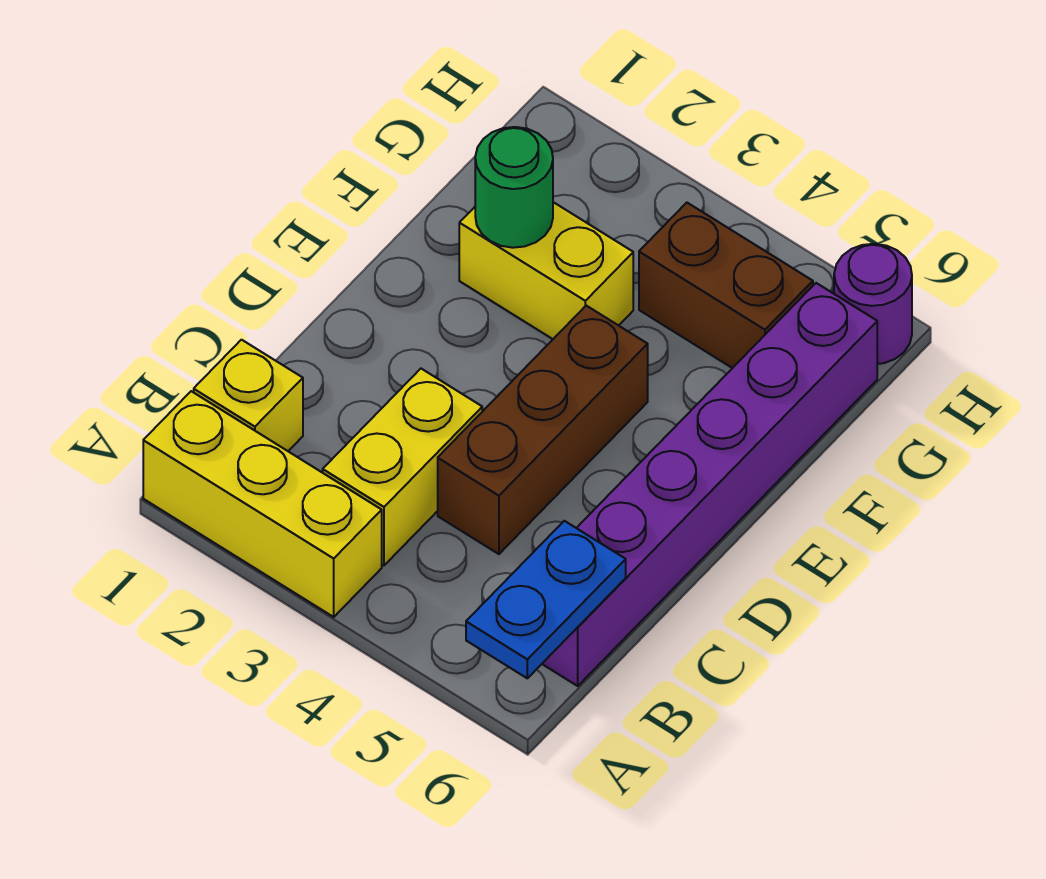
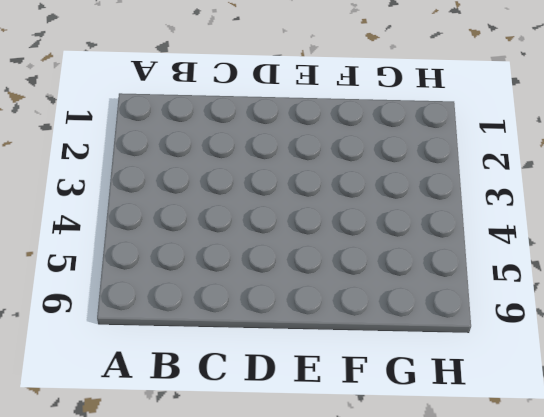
none -> yellow 1x3 brick [143,391,382,617]
none -> yellow 1x1 brick [194,340,303,451]

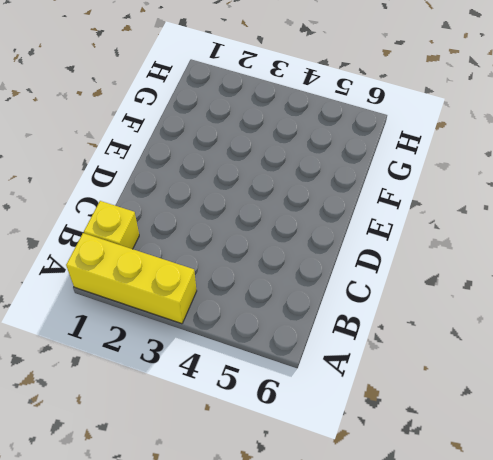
none -> yellow 1x2 brick [323,369,482,565]
none -> purple 1x6 brick [542,283,877,686]

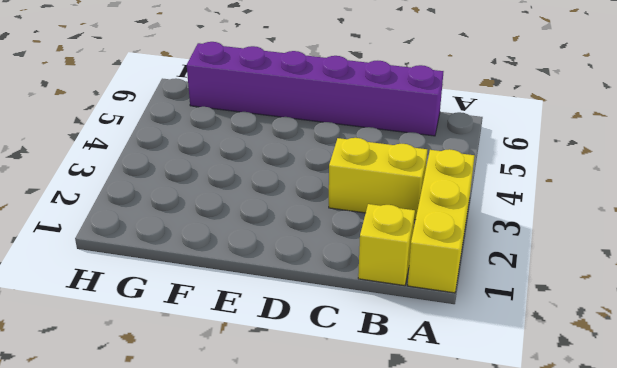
none -> brown 1x3 brick [438,306,648,554]
none -> yellow 1x2 brick [459,202,633,339]

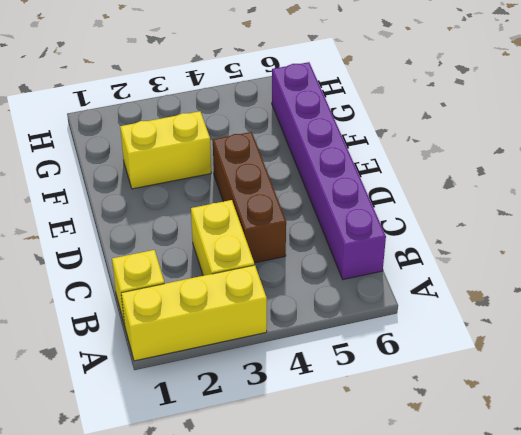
none -> brown 1x2 brick [639,203,813,368]
none -> purple 1x1 round brick [834,244,912,364]

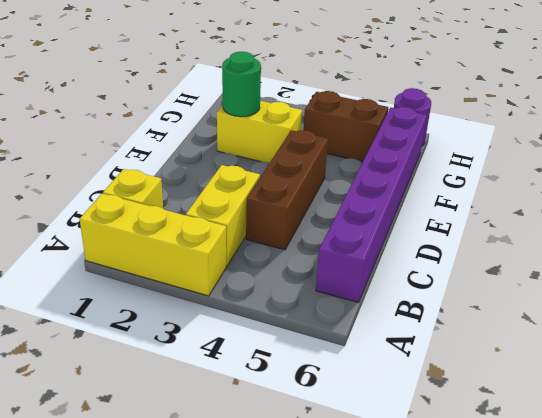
none -> blue 1x2 plate [466,521,626,678]

